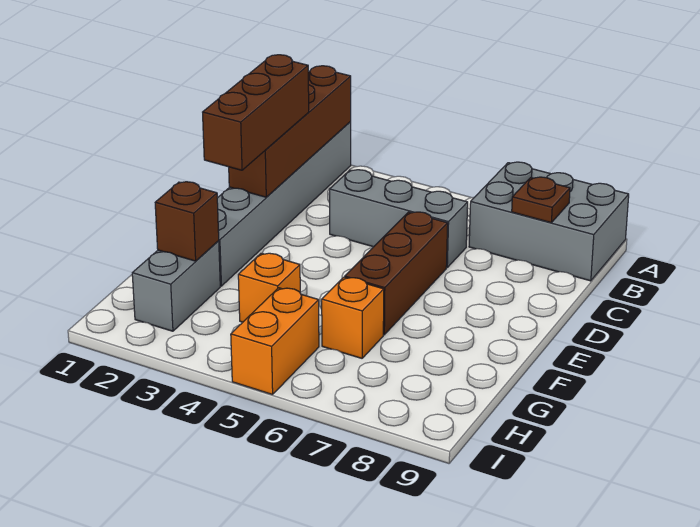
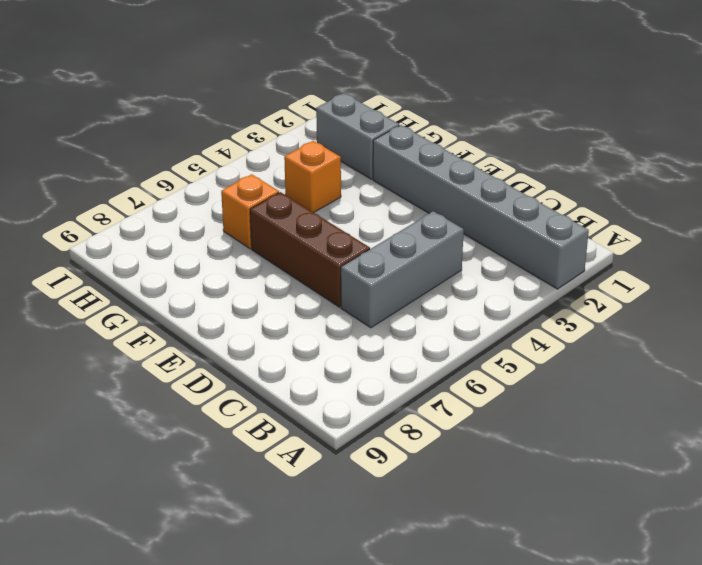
none -> grey 2x3 brick [469,162,629,281]
none -> orange 1x2 brick [231,288,319,395]
none -> brown 1x4 brick [229,66,351,197]

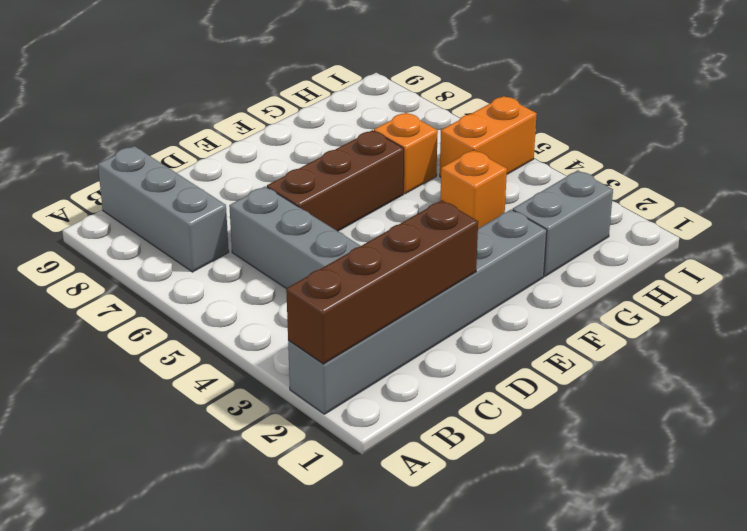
grey 1x3 brick [98,146,229,272] -> grey 2x3 brick [469,162,629,281]
none -> brown 1x1 plate [512,177,570,223]
none -> brown 1x1 brick [155,182,219,261]
none -> brown 1x3 brick [203,55,309,170]

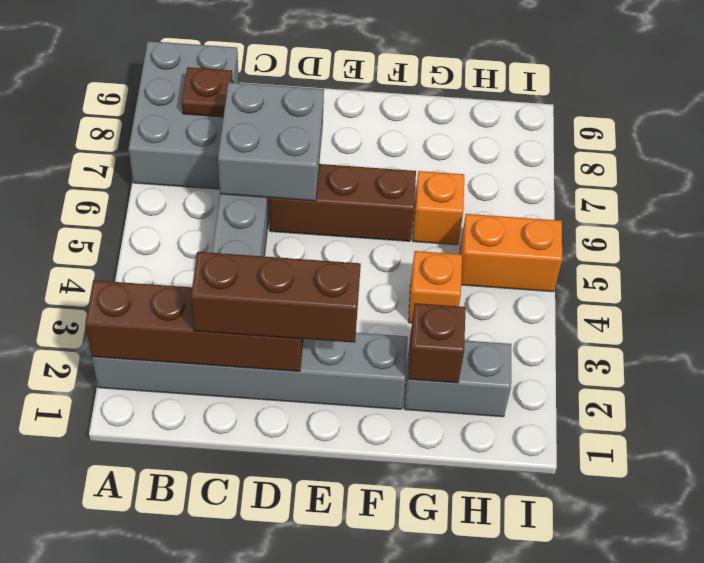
grey 2x2 brick [218,82,324,201] -> none

